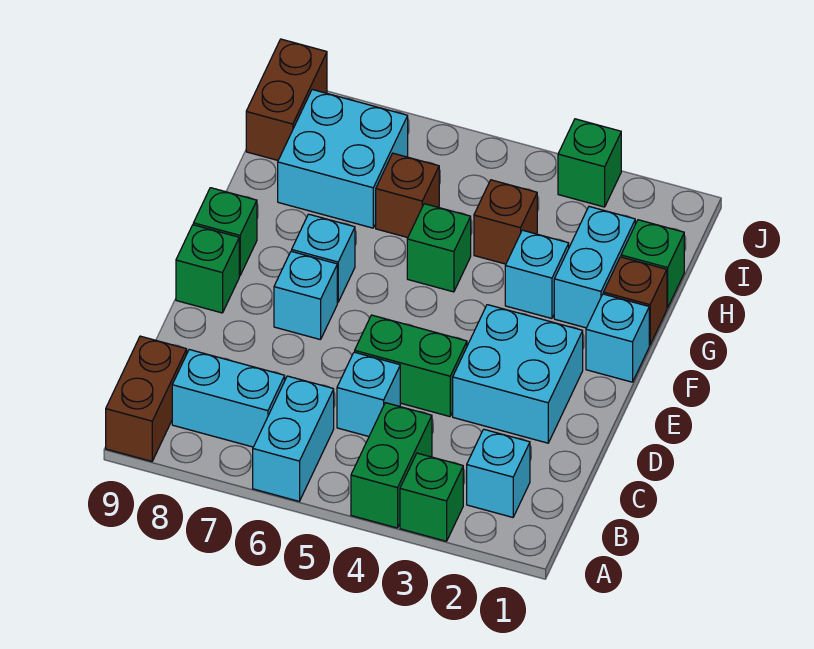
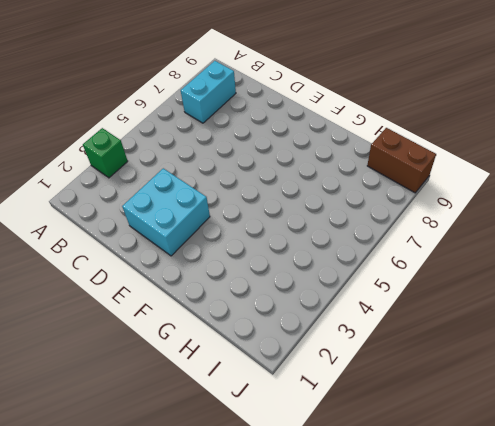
none -> green 1x2 brick [351,403,432,528]
none -> cyan 1x2 brick [253,376,334,501]
none -> brown 1x2 brick [106,336,187,461]

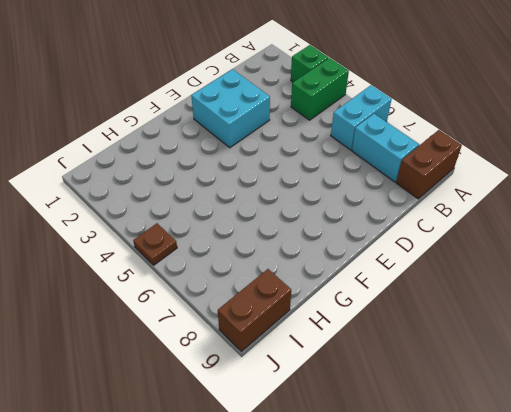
brown 1x1 plate [133,223,177,265] -> none
none -> cyan 1x1 brick [467,429,530,517]
none -> cyan 1x1 brick [337,352,400,436]
none -> green 1x2 brick [355,315,467,417]

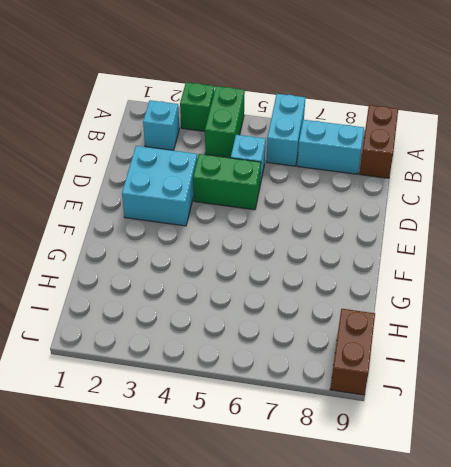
none -> cyan 1x1 brick [274,251,337,340]
none -> green 1x1 brick [176,225,239,313]
none -> cyan 1x1 brick [586,294,649,382]

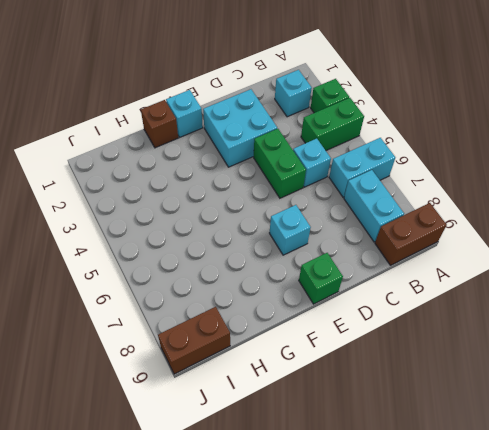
none -> cyan 1x1 brick [292,214,355,302]
none -> green 1x1 brick [193,188,257,276]
none -> cyan 1x2 brick [554,207,635,328]

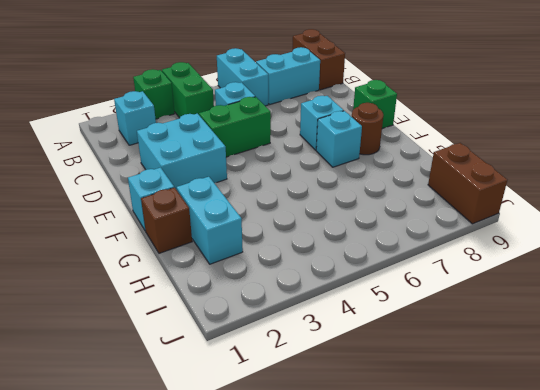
brown 1x1 round brick [352,103,383,155] -> none
none -> green 1x1 brick [193,188,257,276]
none -> cyan 1x1 brick [505,230,569,318]
none -> green 1x1 brick [407,204,471,292]

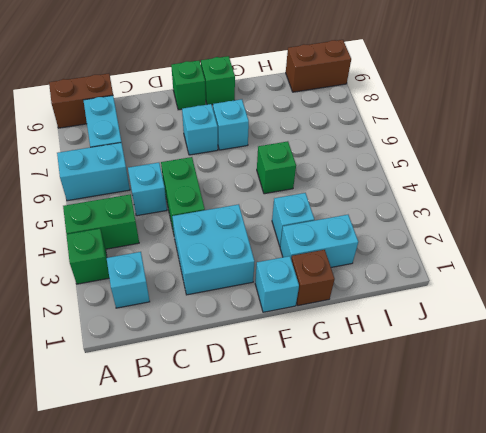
none -> green 1x1 brick [621,220,684,308]
none -> brown 1x1 brick [474,180,537,264]
none -> brown 1x1 brick [376,153,439,238]

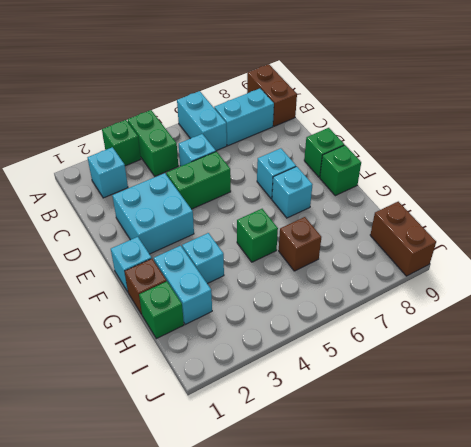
none -> brown 1x1 brick [474,180,537,264]
none -> cyan 2x2 brick [278,90,408,228]
none -> green 1x1 brick [558,119,621,207]

